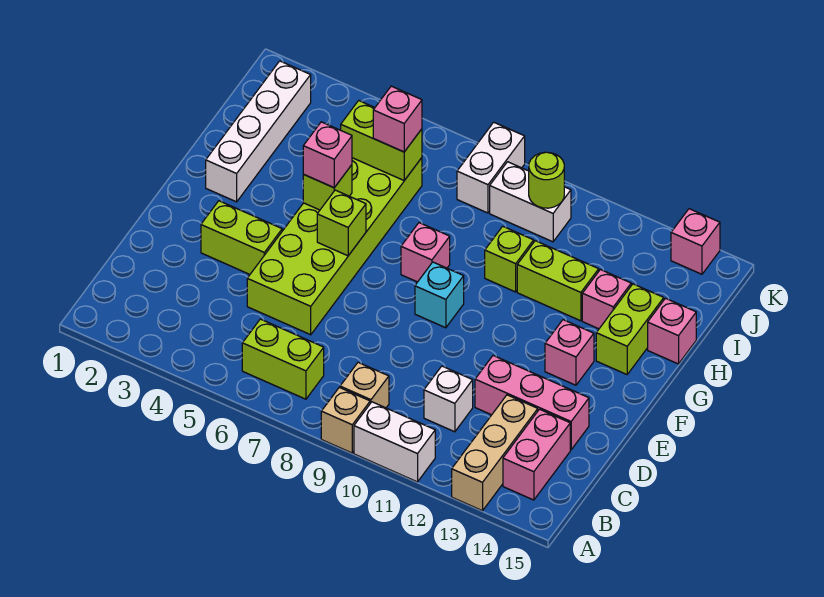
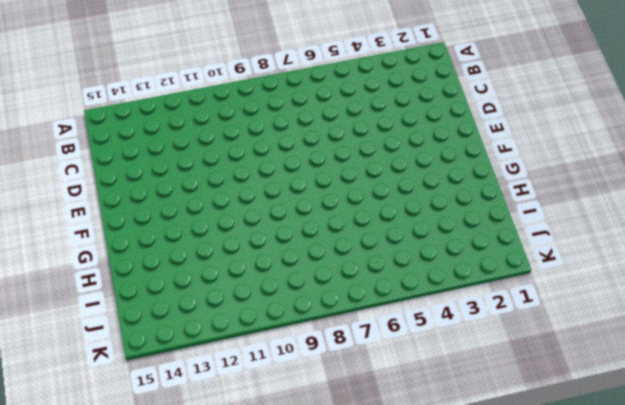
none -> tan 1x1 brick [321,387,370,453]
none -> white 1x2 brick [354,402,435,482]
none -> tan 1x3 brick [452,395,538,511]

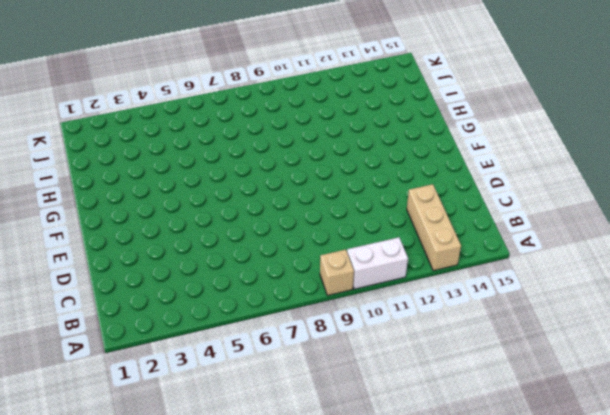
none -> lime 1x2 brick [242,319,324,399]
none -> tan 1x1 brick [340,362,389,408]
none -> pink 1x2 brick [503,409,570,500]

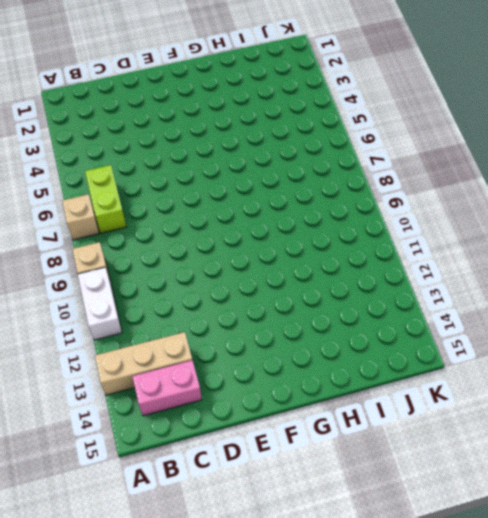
tan 1x1 brick [62,194,99,240] -> tan 1x1 brick moved to [340,362,389,408]
none -> white 1x1 brick [424,366,473,432]
none -> lime 2x6 brick [247,158,422,335]
none -> pink 1x3 brick [475,356,589,450]

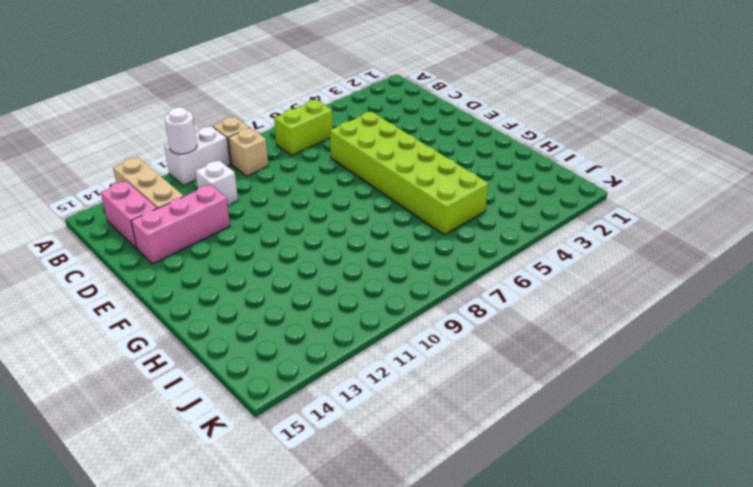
white 1x1 round brick [165,107,197,154] -> none
none -> lime 1x2 brick [201,201,282,274]
none -> cyan 1x1 brick [415,262,464,328]
none -> pink 1x1 brick [545,320,594,385]

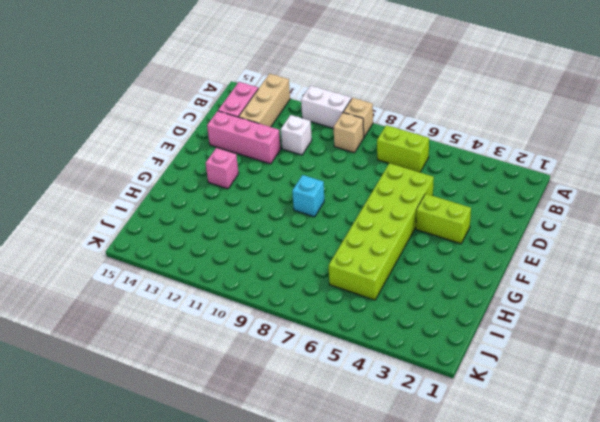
none -> white 1x4 brick [206,61,311,202]
none -> pink 1x1 brick [401,223,450,282]
none -> lime 1x2 brick [596,284,664,374]

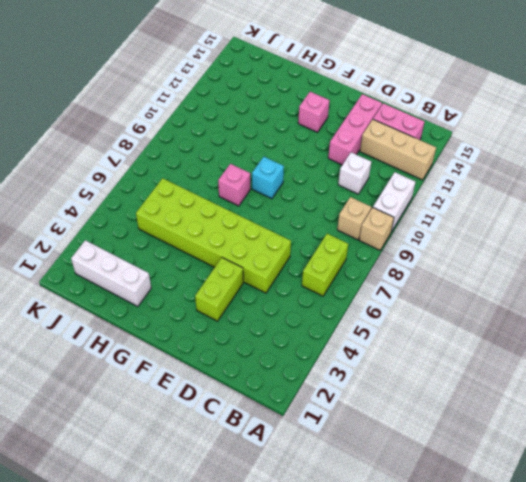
white 1x3 brick [71,240,151,307] -> white 1x4 brick [206,61,311,202]
none -> lime 1x2 brick [596,284,664,374]
none -> lime 1x1 brick [485,226,534,292]
none -> lime 1x2 brick [517,241,599,321]

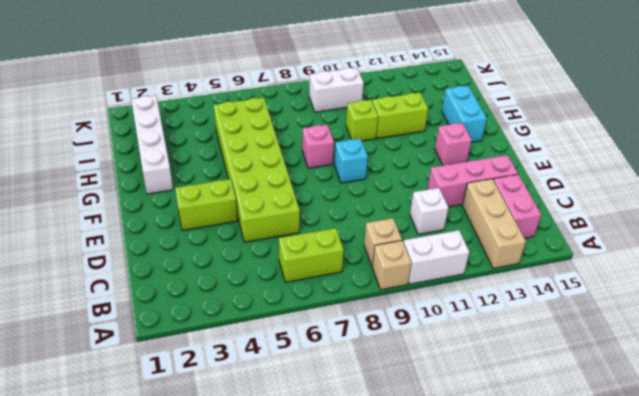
cyan 1x2 brick [442,86,487,142] -> lime 1x2 brick [596,284,664,374]
none -> pink 1x1 brick [582,269,631,329]
none -> pink 1x1 brick [648,298,696,364]
none -> white 1x2 brick [457,122,525,213]

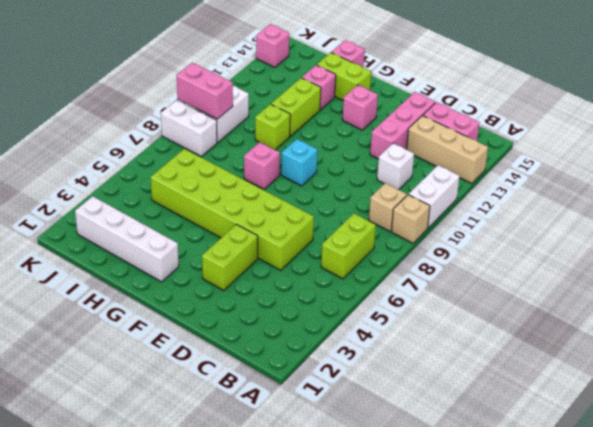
pink 1x2 brick [176,63,233,119] -> none
none -> lime 1x1 brick [317,190,366,256]
none -> lime 1x1 brick [303,165,352,210]
none -> lime 1x2 brick [341,101,422,180]

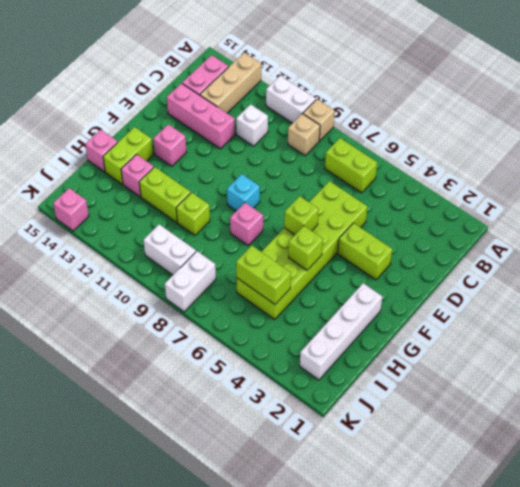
none -> lime 1x1 round brick [529,152,564,208]
none -> pink 1x1 brick [303,122,352,188]
none -> pink 1x1 brick [373,86,422,152]

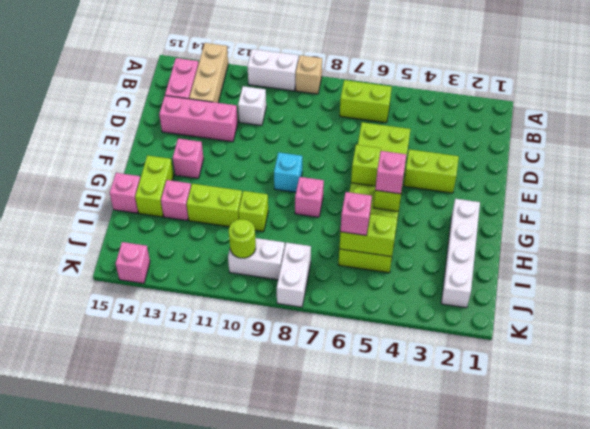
none -> tan 1x1 brick [340,362,389,408]

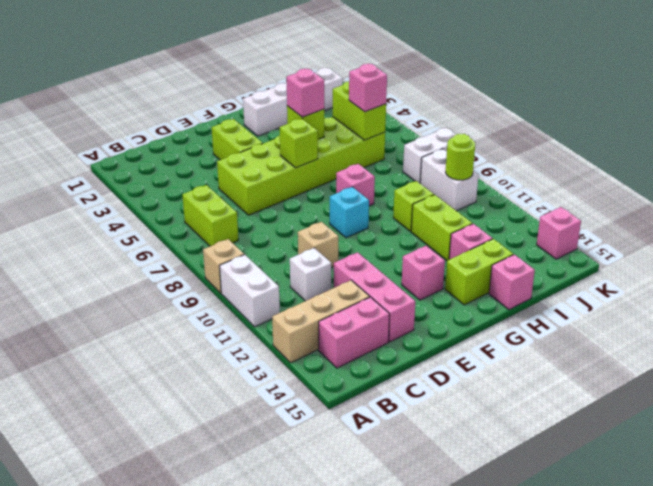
tan 1x1 brick [298,222,338,267] -> tan 1x1 brick moved to [340,362,389,408]

